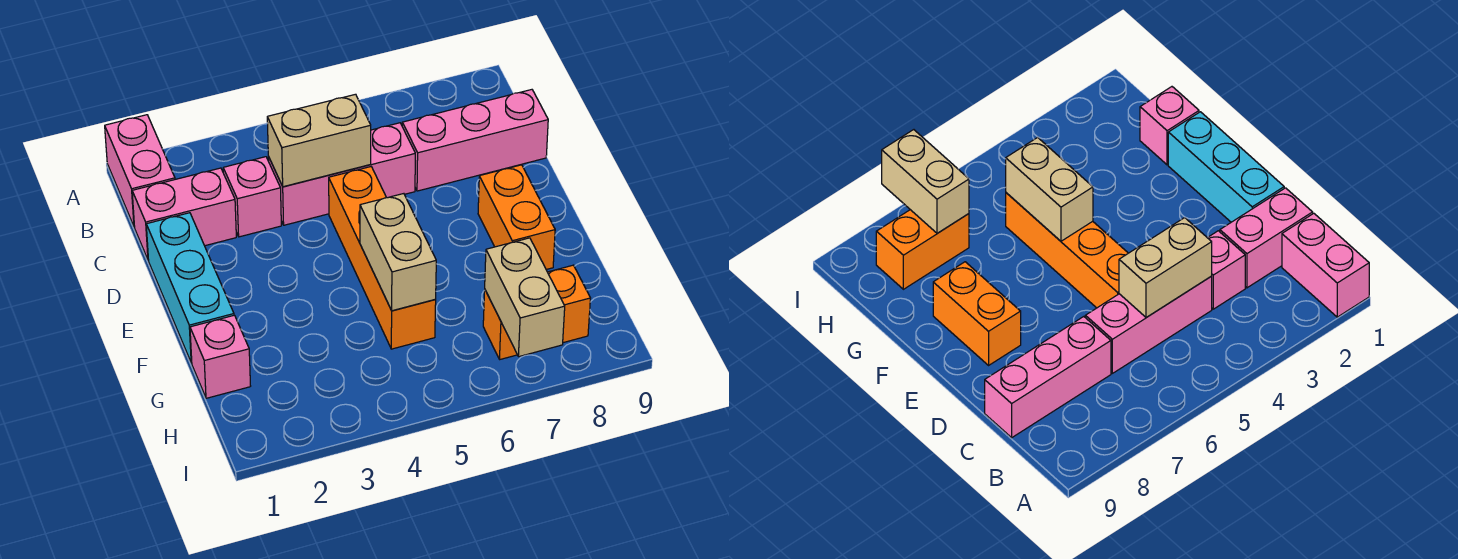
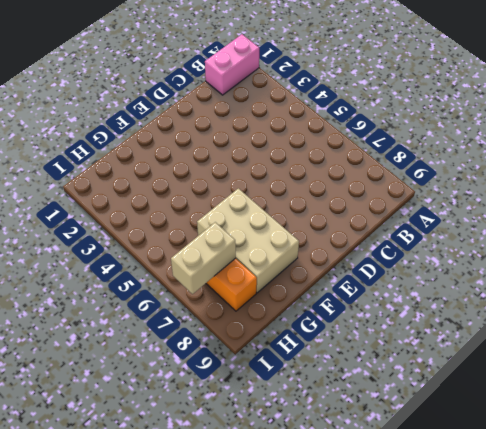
tan 2x3 brick [197,188,299,293] -> orange 1x2 brick [478,165,555,270]
none -> pink 1x2 brick [132,168,236,260]
none -> pink 1x1 brick [223,157,281,237]
none -> pink 1x3 brick [268,123,415,225]

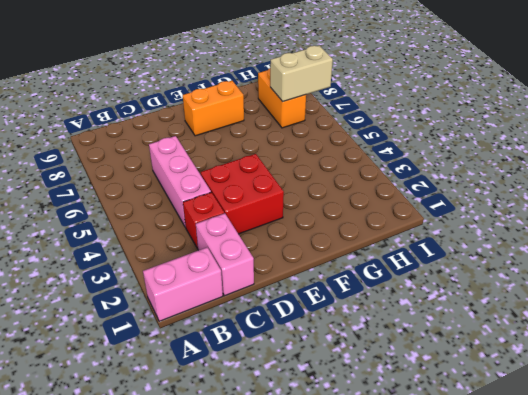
red 1x1 brick [183,192,224,249] -> pink 1x1 brick [223,157,281,237]
red 2x2 brick [200,154,284,234] -> none
none -> pink 1x3 brick [402,90,548,191]
none -> cyan 1x3 brick [146,213,234,363]
none -> orange 1x4 brick [329,167,436,349]

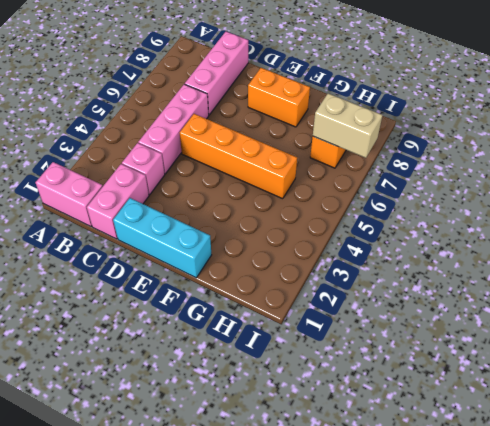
none -> pink 1x1 brick [190,315,250,398]
none -> tan 1x2 brick [267,94,371,187]
none -> tan 1x2 brick [360,194,436,311]

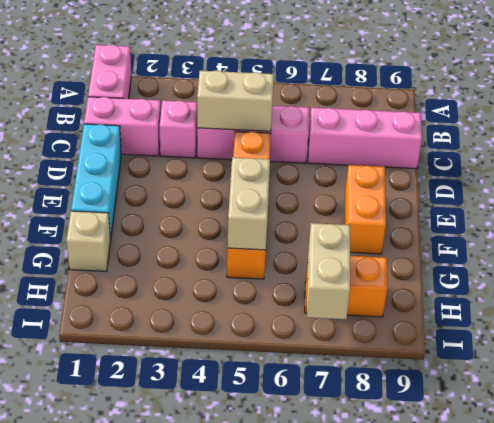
tan 1x1 brick [66,211,111,271] -> pink 1x1 brick [190,315,250,398]

